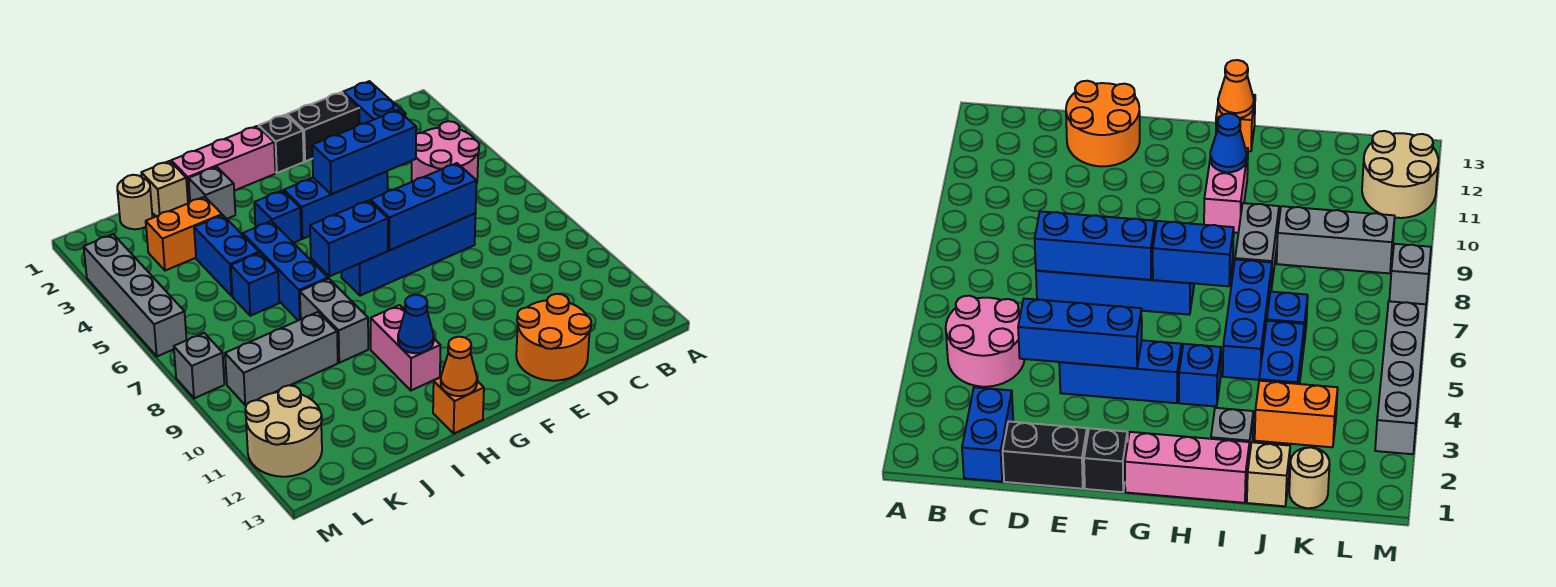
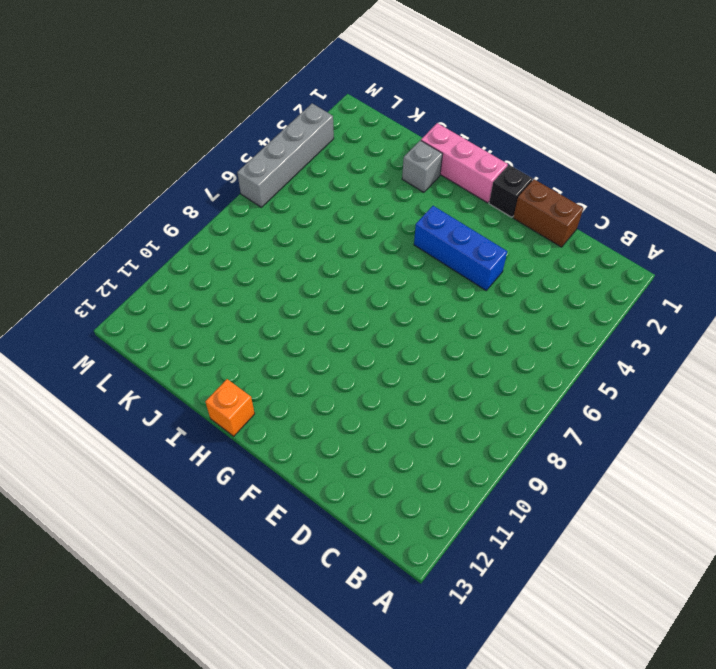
brown 1x2 brick [513,179,583,247] -> black 1x2 brick [287,92,359,161]
none -> pink 2x2 round brick [412,121,479,184]
none -> blue 1x2 brick [343,81,406,124]
none -> blue 1x4 brick [341,213,476,296]

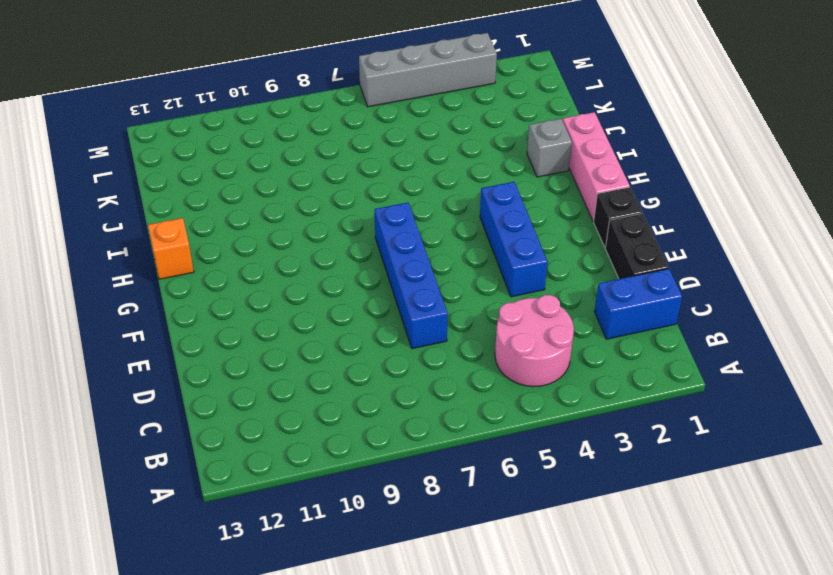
none -> orange 2x2 round brick [516,294,591,381]
none -> blue 1x1 brick [254,190,301,243]
none -> pink 1x2 brick [371,305,440,390]

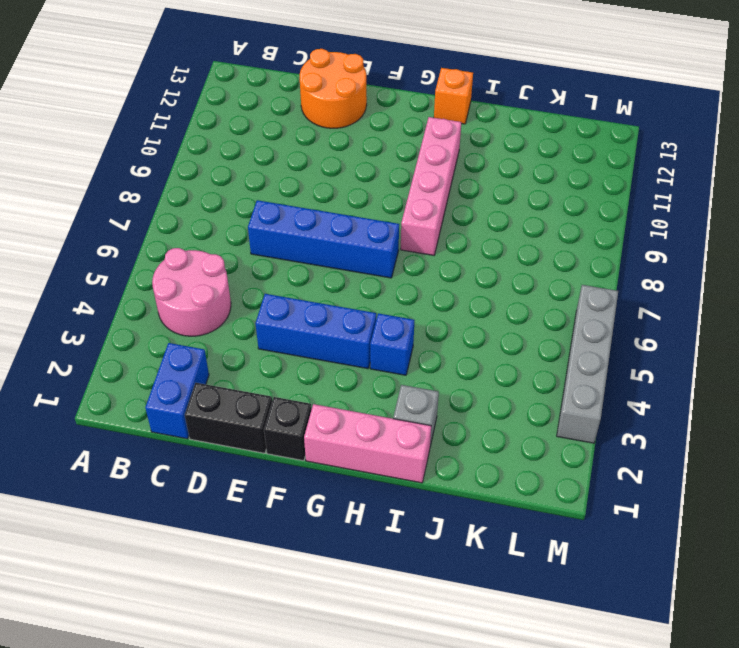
pink 1x4 brick [401,117,461,255] -> pink 1x2 brick [371,305,440,390]
none -> blue 1x3 brick [243,221,328,320]
none -> grey 1x2 brick [300,279,368,363]
none -> tan 1x1 brick [141,161,188,216]

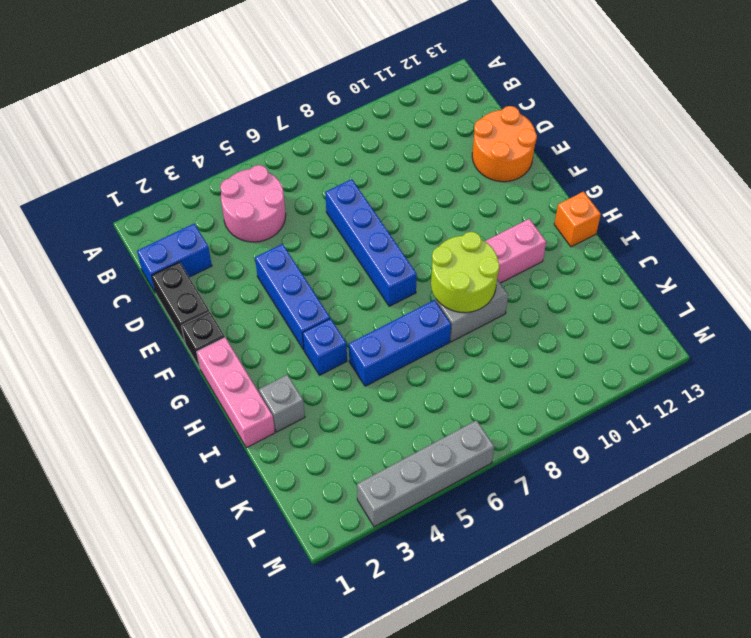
lime 2x2 round brick [431,232,500,313] -> none
none -> tan 1x1 brick [141,161,188,216]
none -> orange 1x2 brick [146,197,222,271]
none -> blue 1x2 brick [194,215,259,296]

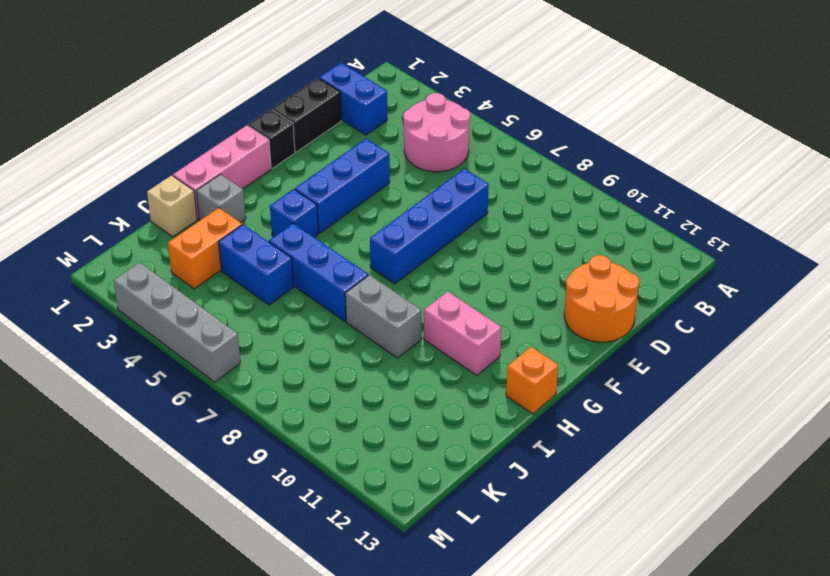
none -> blue 1x1 brick [231,253,279,316]
none -> grey 1x3 brick [225,312,338,405]
none -> tan 1x1 round brick [117,175,153,229]

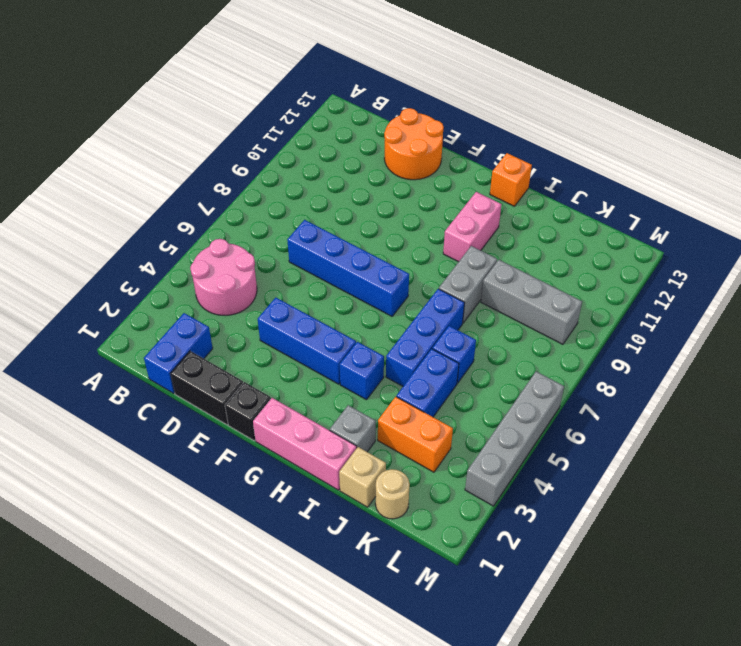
none -> tan 2x2 round brick [245,385,322,477]
none -> grey 1x1 brick [174,333,224,398]
none -> blue 1x3 brick [312,110,416,194]

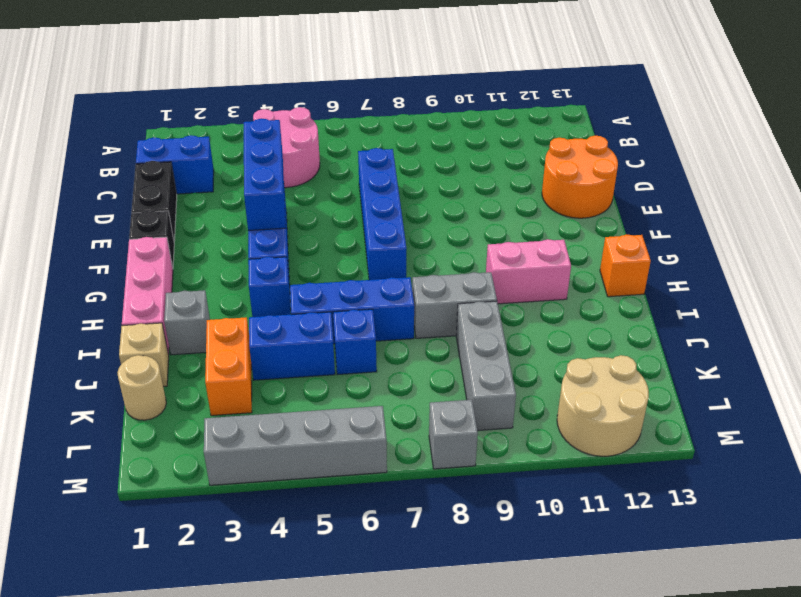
none -> blue 1x3 brick [370,163,476,250]
none -> blue 1x2 brick [310,200,388,276]
none -> blue 1x1 cone [398,295,434,353]

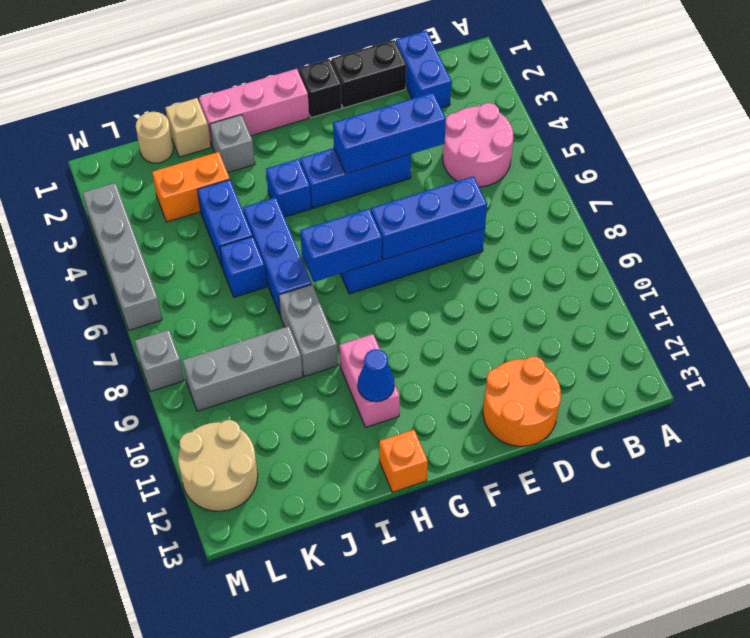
none -> orange 1x1 cone [441,337,477,396]

